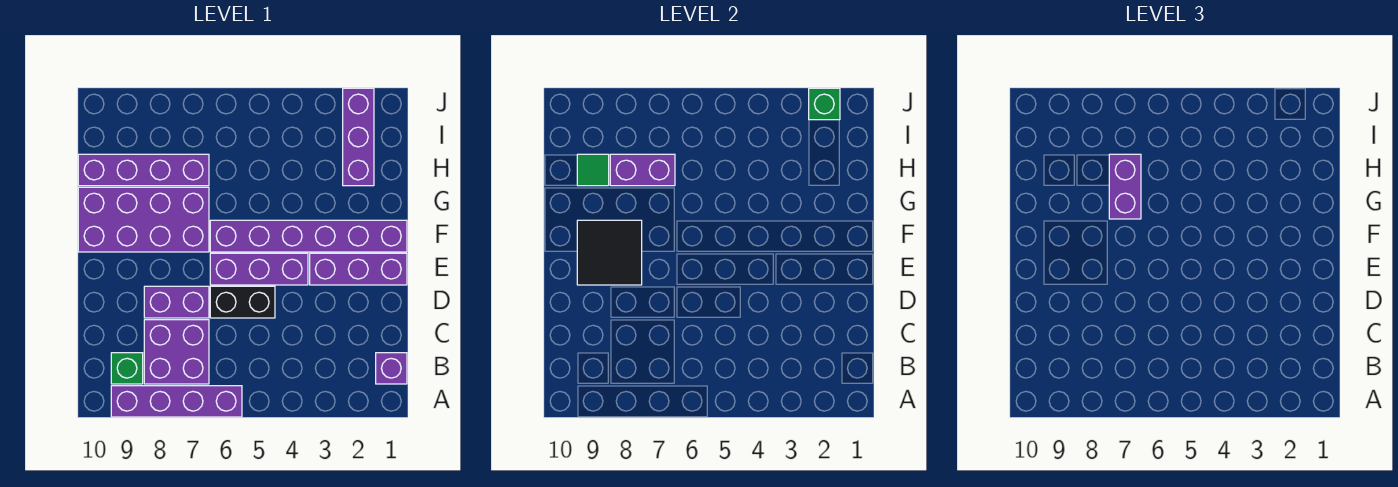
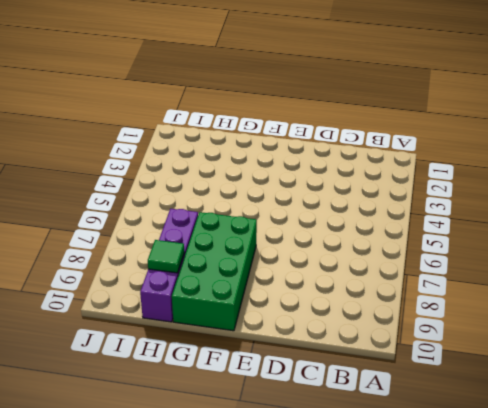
green 2x4 brick [172,212,257,331] -> purple 2x4 brick [78,187,209,252]
none -> purple 1x4 brick [111,386,242,417]
none -> purple 1x1 brick [376,353,407,384]
none -> purple 2x2 brick [144,320,209,384]

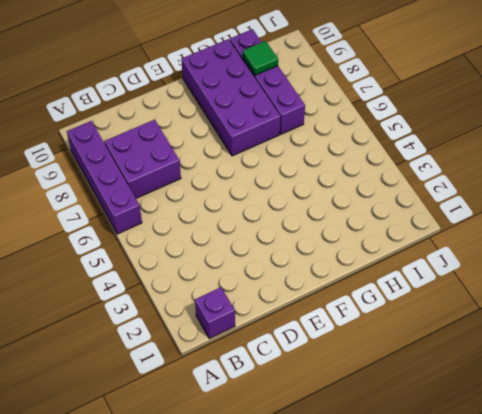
none -> green 1x1 brick [111,353,143,384]
none -> black 1x2 brick [210,286,275,318]
none -> purple 1x2 brick [144,286,209,318]

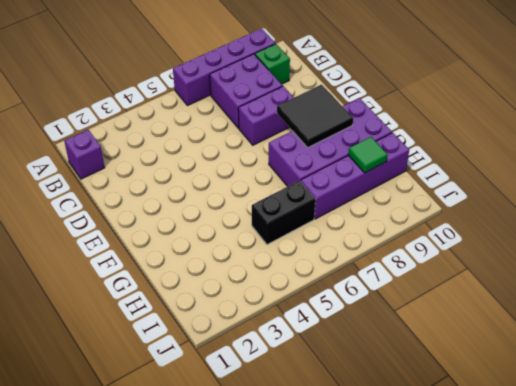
black 1x2 brick [252,181,315,245] -> black 1x2 brick moved to [210,286,275,318]
none -> purple 1x3 brick [310,253,407,285]
none -> purple 1x3 brick [210,253,308,285]
none -> purple 1x6 brick [210,220,407,252]

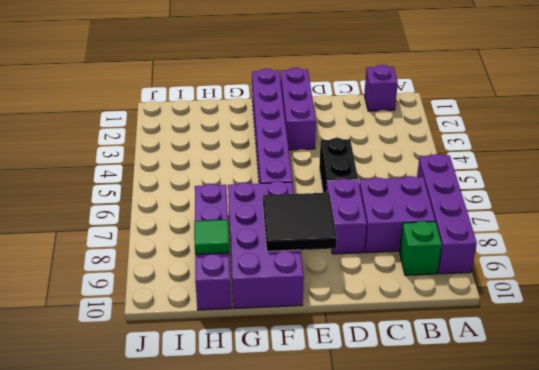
none -> purple 1x3 brick [210,253,308,285]
none -> purple 1x3 brick [343,88,374,186]
none -> purple 1x2 brick [610,154,675,186]

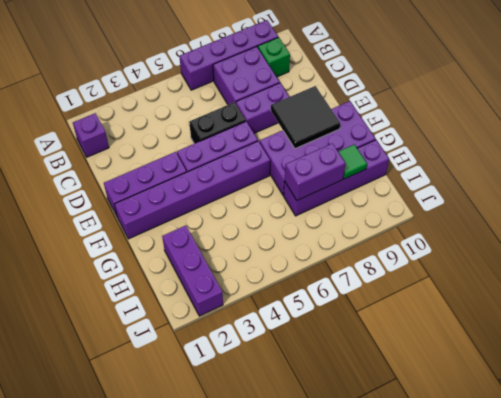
none -> green 1x1 brick [809,88,840,120]
none -> purple 1x2 brick [1109,154,1141,219]

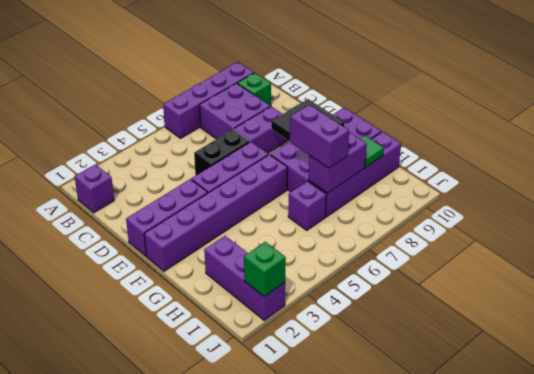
purple 1x1 brick [288,181,327,230] -> none

